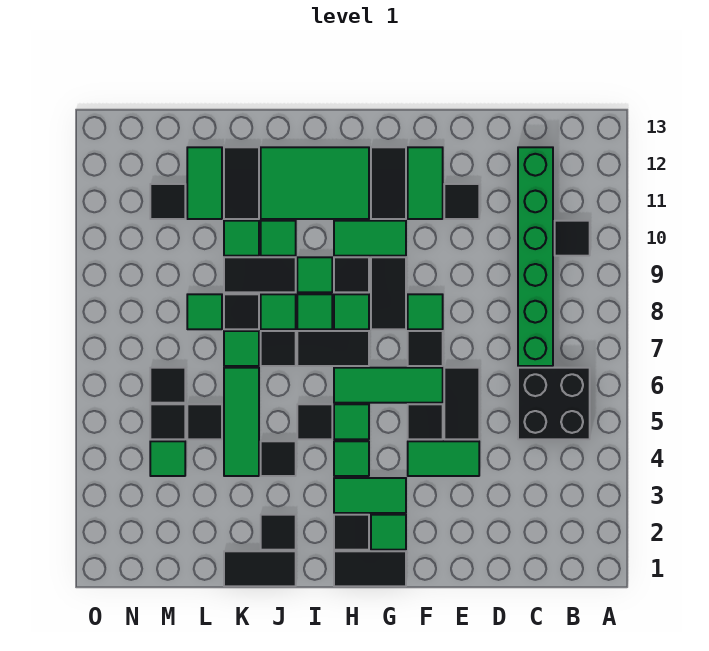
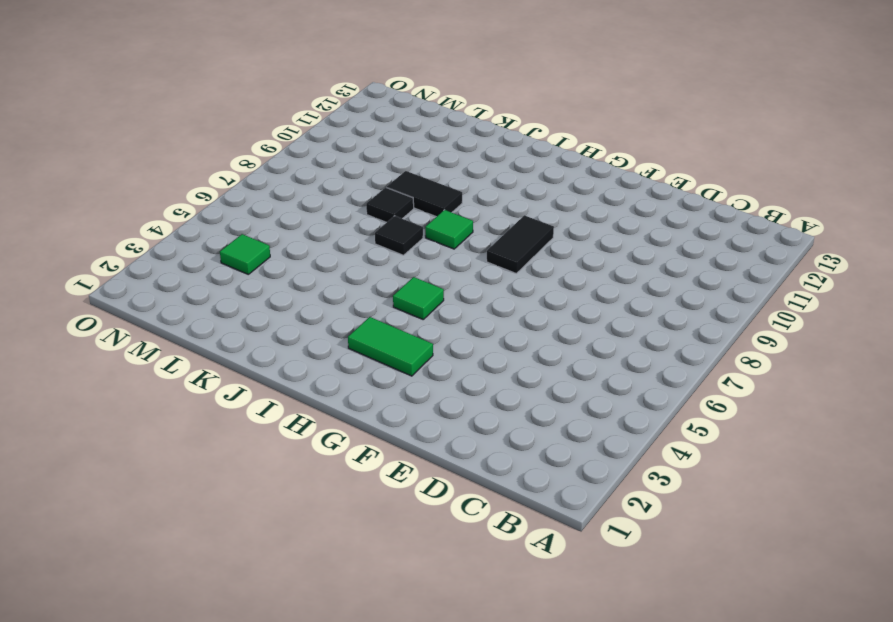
none -> black 2x2 brick [518,368,590,439]
none -> black 1x1 tile [555,221,590,256]
none -> green 1x6 brick [518,147,553,366]
none -> green 1x2 tile [408,441,479,476]

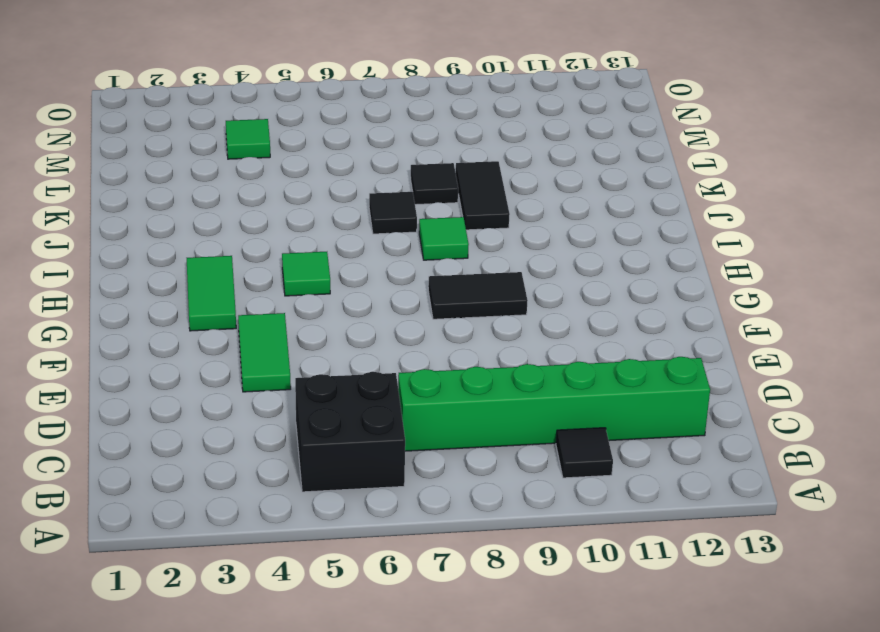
none -> black 1x2 tile [444,368,479,439]
none -> black 1x1 tile [444,184,479,219]
none -> black 1x1 tile [408,404,443,439]
none -> green 1x3 tile [334,368,443,403]

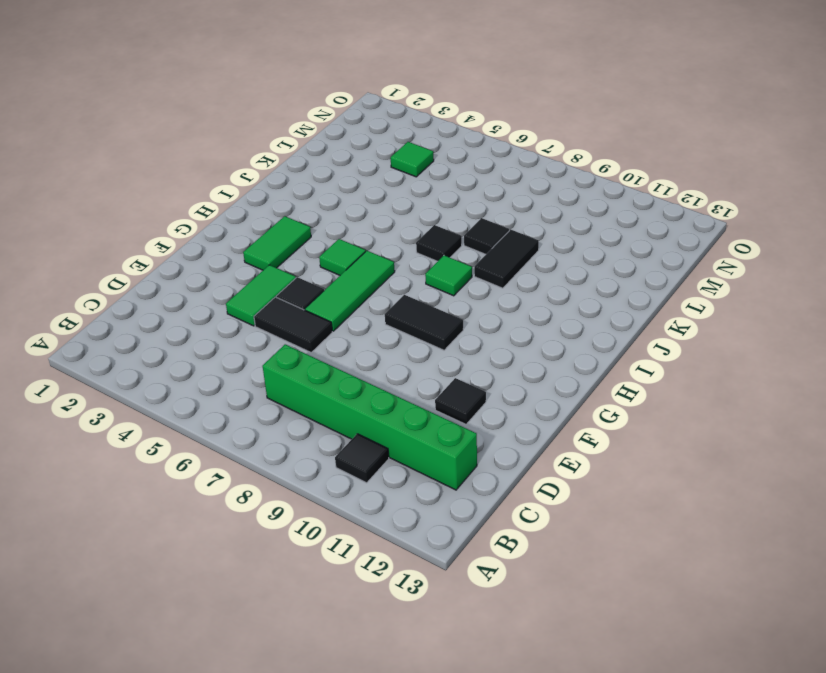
none -> black 2x2 brick [518,368,590,439]
none -> black 1x1 tile [408,331,443,366]
none -> green 1x1 tile [408,294,443,329]
none -> green 1x2 tile [408,147,443,219]

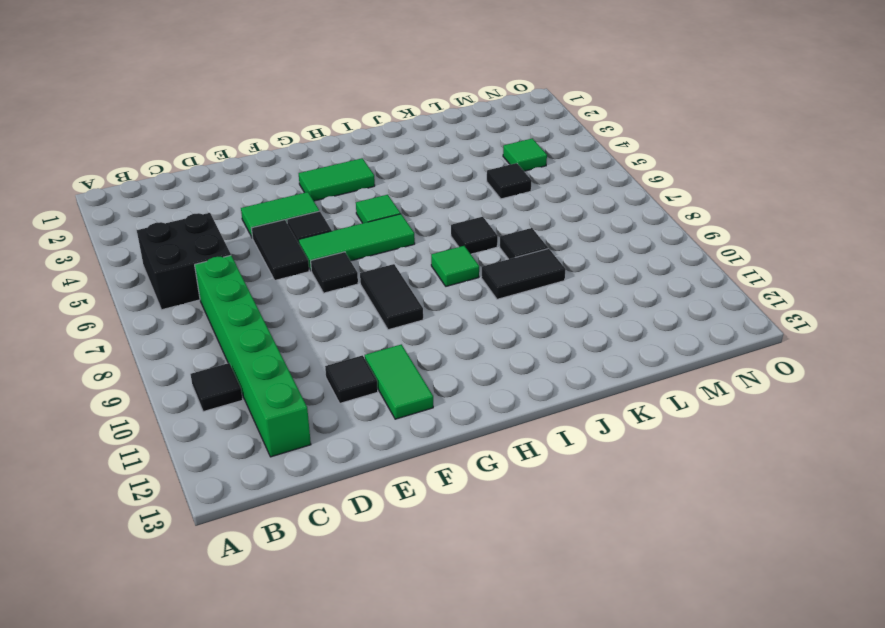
none -> green 1x1 tile [408,294,443,329]
none -> black 1x2 tile [334,551,406,586]
none -> green 1x1 tile [371,515,406,550]
none -> green 1x2 tile [334,221,406,256]

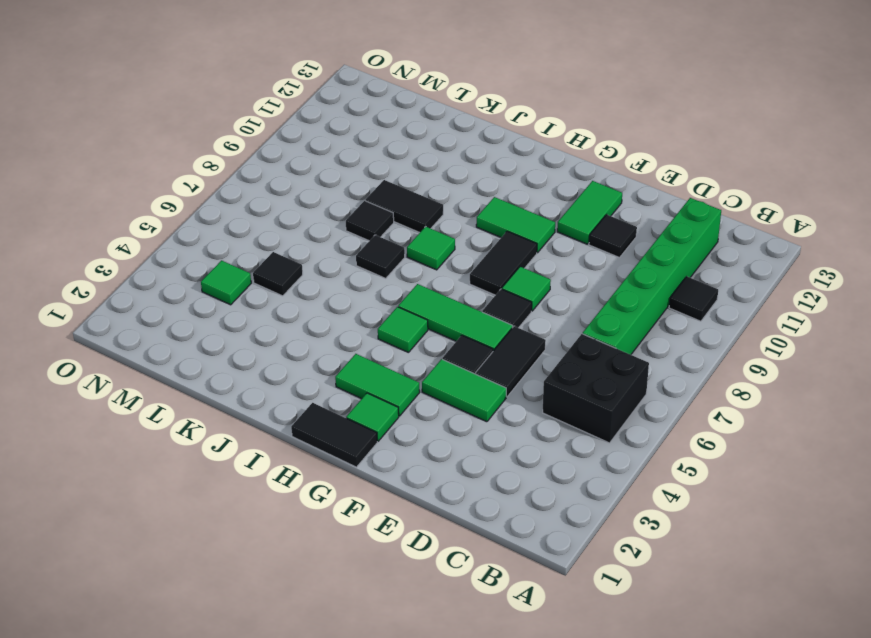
none -> black 1x2 tile [371,147,406,219]
none -> black 1x1 tile [334,515,369,550]
none -> green 1x1 tile [334,441,369,476]
none -> black 1x2 tile [297,331,369,366]

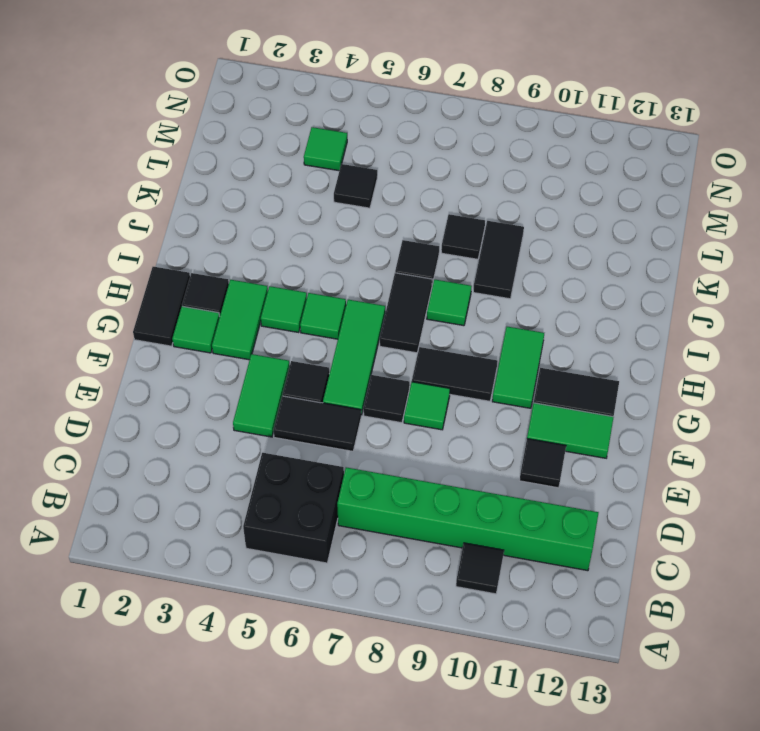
none -> green 1x1 tile [334,294,369,329]
none -> black 1x1 tile [334,257,369,292]
none -> green 2x3 tile [261,147,369,219]
none -> black 1x1 tile [297,404,332,439]

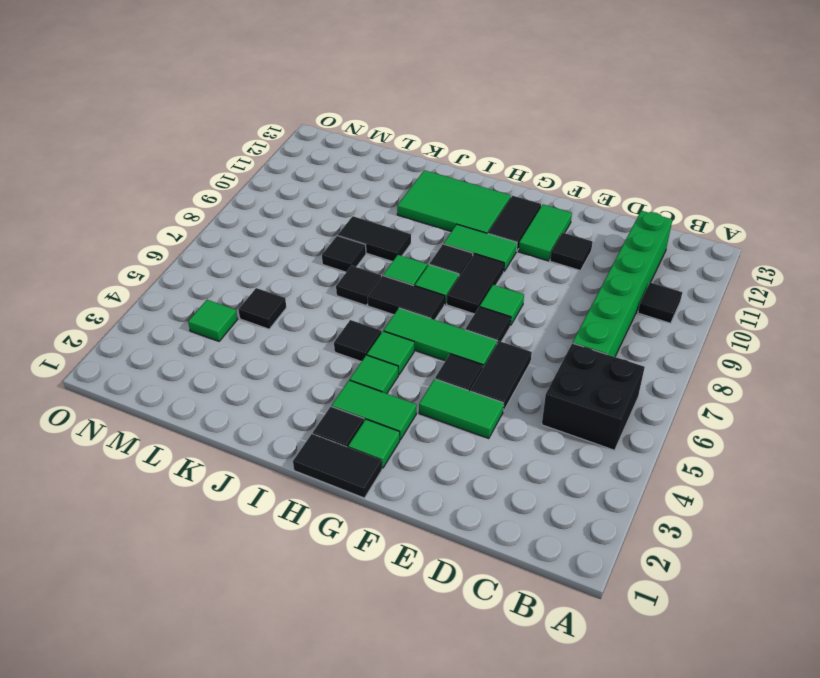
none -> green 1x1 tile [297,257,332,292]
none -> black 1x2 tile [224,551,296,586]
none -> black 1x1 tile [261,515,296,550]
none -> black 1x1 tile [261,441,296,476]

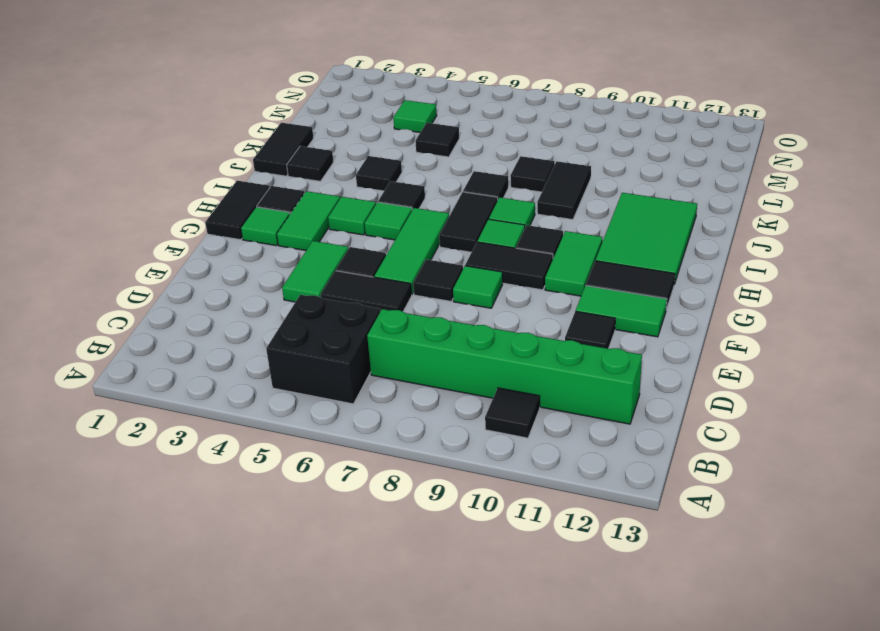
none -> green 1x1 tile [297,257,332,292]
none -> green 1x1 tile [261,294,296,329]
none -> green 1x1 tile [261,221,296,256]
none -> green 1x3 tile [224,368,259,476]

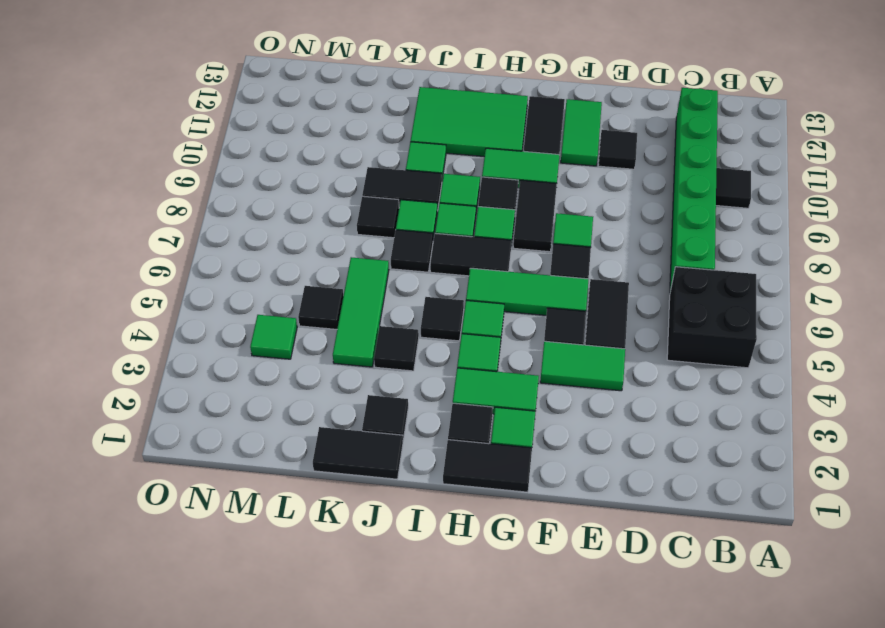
none -> green 1x1 tile [224,331,259,366]
none -> green 1x1 tile [224,221,259,256]
none -> black 1x2 tile [224,147,259,219]
none -> green 1x1 tile [187,294,222,329]

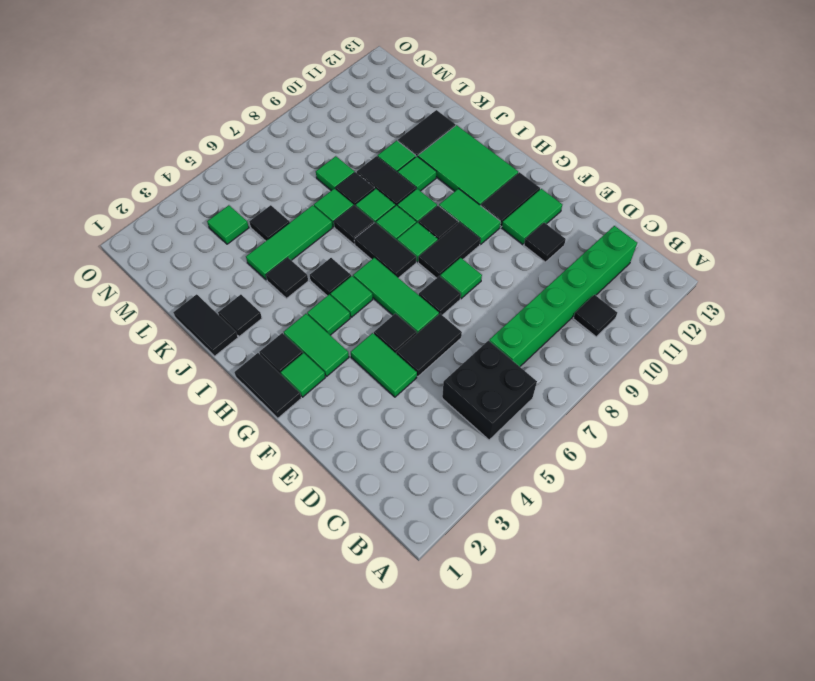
none -> green 1x2 tile [187,147,222,219]
none -> black 1x1 tile [150,404,185,439]
none -> black 1x1 tile [150,368,185,403]
none -> black 1x1 tile [150,184,185,219]

